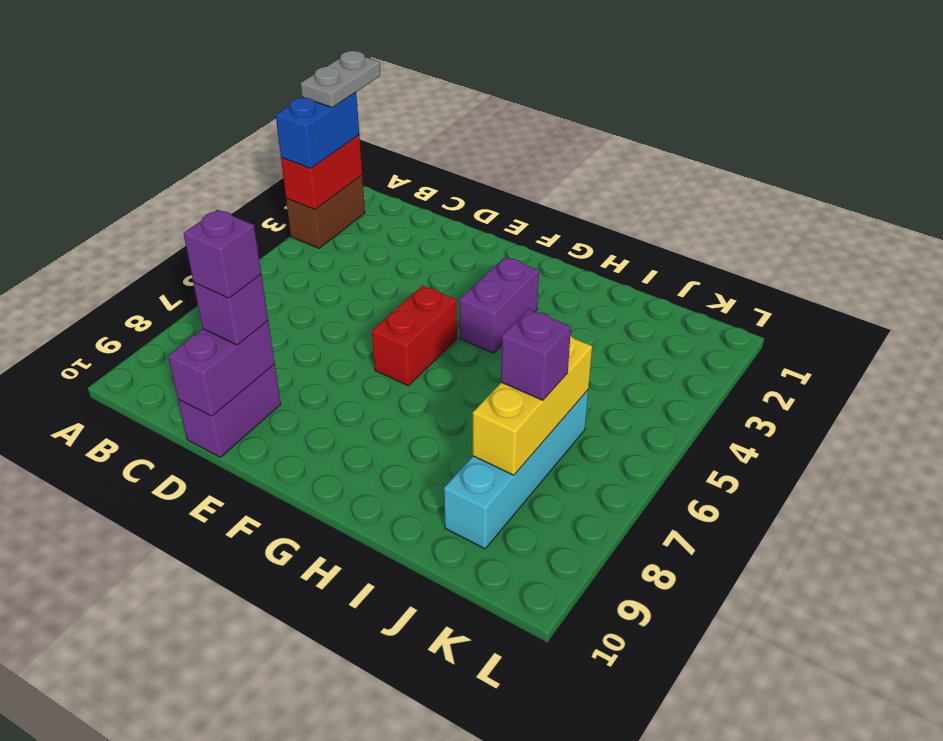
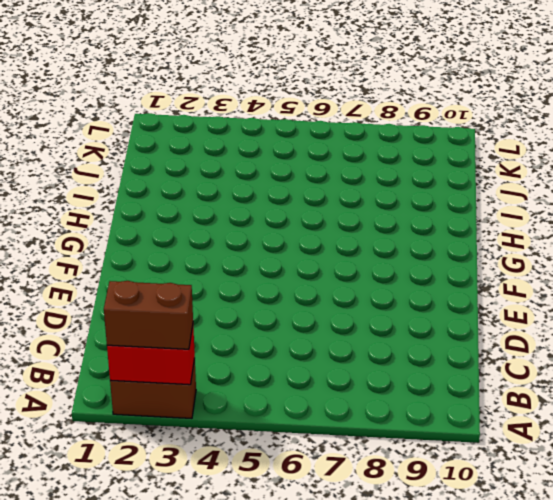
brown 1x2 brick [104,281,193,349] -> blue 1x2 brick [276,92,359,169]
none -> purple 1x2 brick [178,364,281,457]
none -> red 1x2 brick [372,286,457,386]
none -> purple 1x2 brick [459,257,539,353]

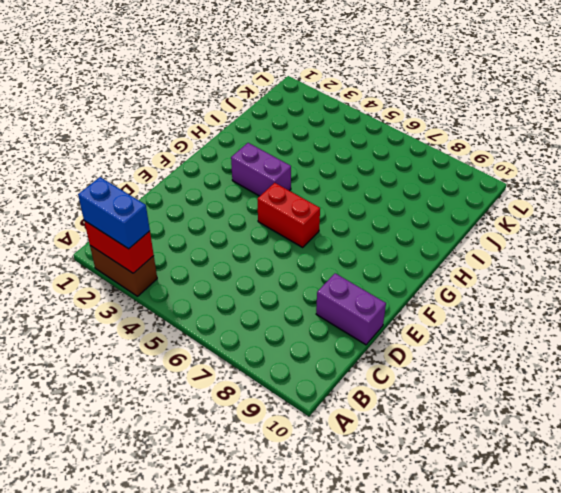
none -> cyan 1x4 brick [444,390,588,549]
none -> purple 1x2 brick [168,321,275,416]
none -> yellow 1x3 brick [473,335,592,475]

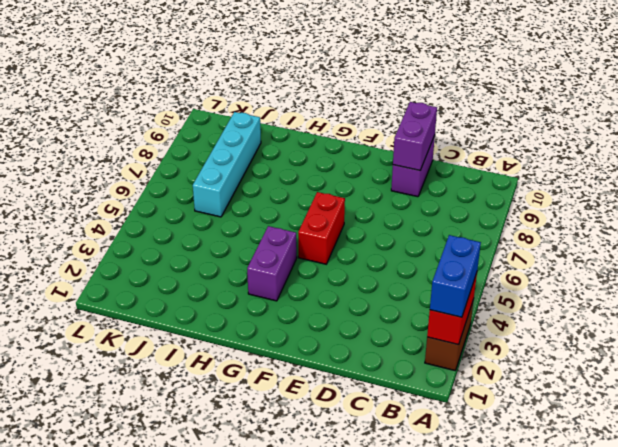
none -> yellow 1x3 brick [473,335,592,475]
none -> purple 1x1 brick [193,275,268,345]
none -> purple 1x1 brick [501,309,571,400]

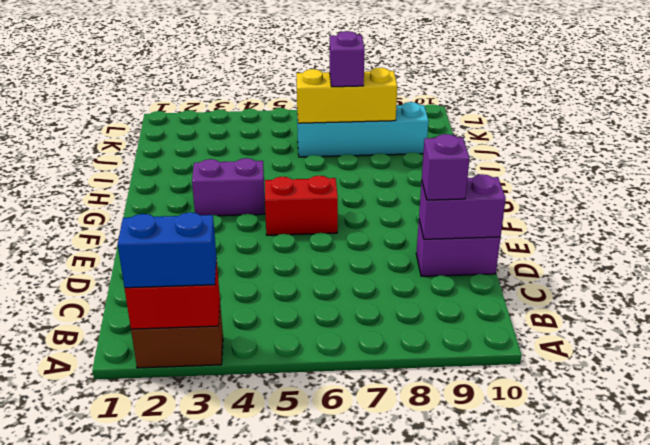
none -> grey 1x2 plate [301,51,380,107]
none -> purple 1x1 brick [184,210,261,298]

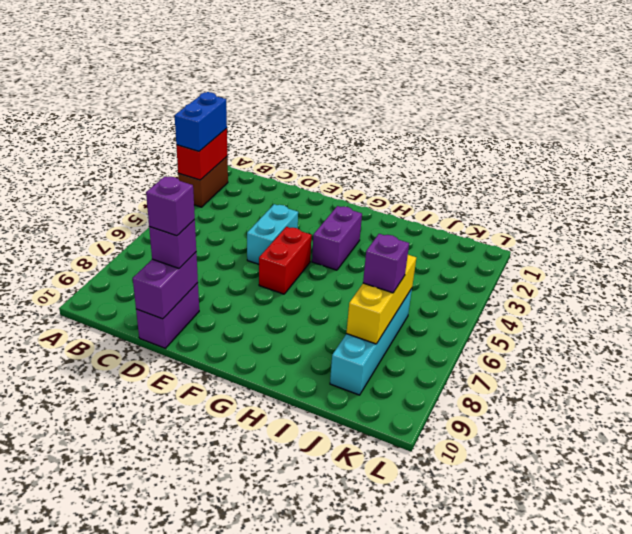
cyan 1x2 brick [247,204,298,264] -> none
none -> grey 1x2 plate [301,51,380,107]

